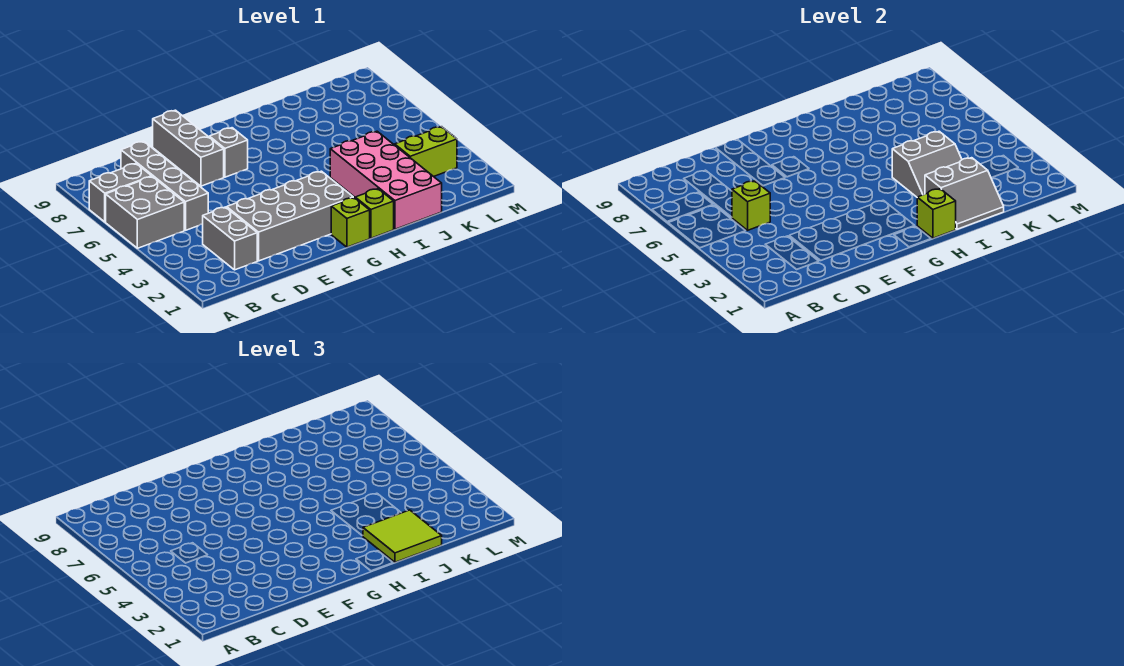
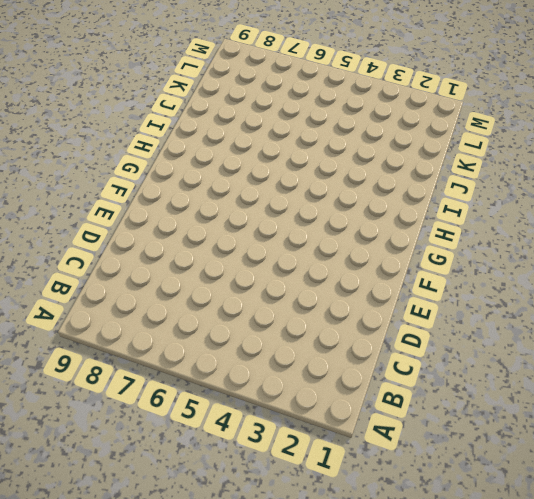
none -> grey 2x2 brick [106,177,184,248]
none -> grey 1x2 brick [89,164,152,222]
none -> grey 1x2 brick [203,207,257,270]

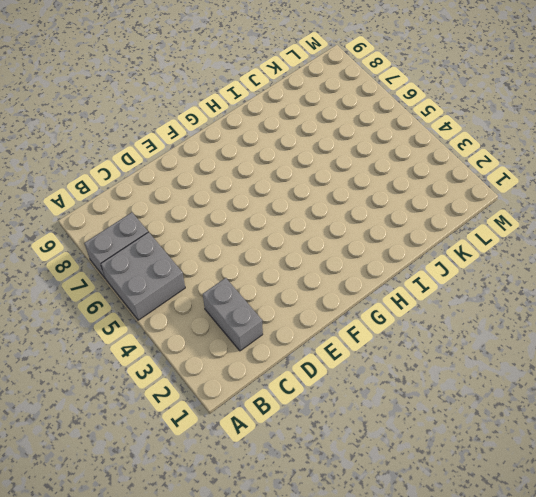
none -> grey 1x4 brick [121,141,208,230]
none -> grey 2x4 brick [227,171,353,261]
none -> grey 1x3 brick [153,110,224,186]

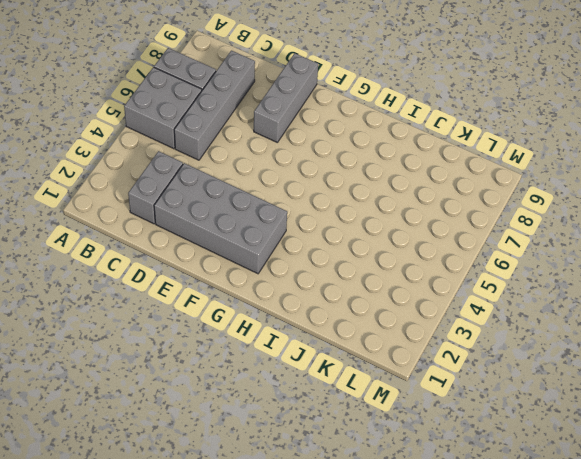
none -> grey 1x1 brick [209,128,248,177]
none -> lime 1x1 brick [331,198,370,247]
none -> lime 1x1 brick [355,189,394,238]

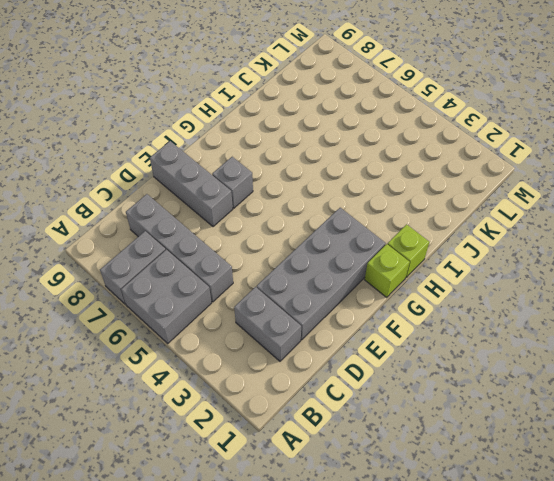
none -> pink 2x4 brick [330,131,442,229]
none -> lime 1x2 brick [395,126,457,177]
none -> lime 1x1 brick [732,181,770,230]

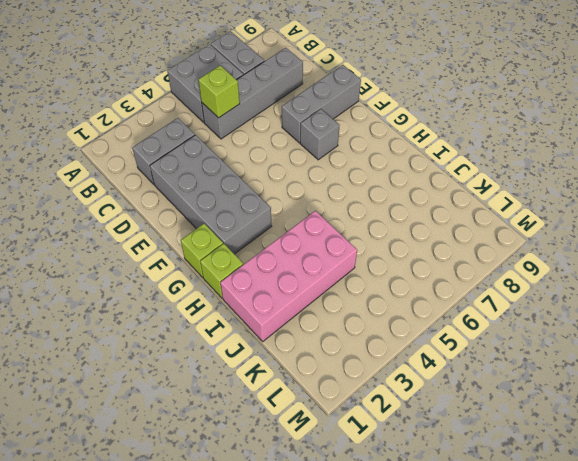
none -> lime 1x2 brick [395,126,457,177]
none -> lime 1x1 brick [917,189,956,238]
none -> grey 2x2 slope [925,158,1004,229]

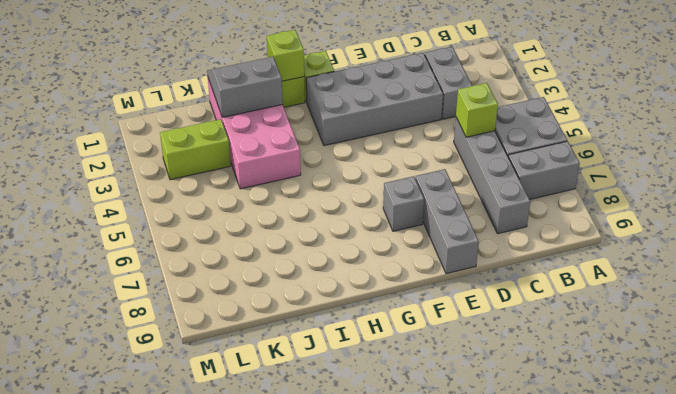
none -> grey 2x2 slope [892,131,962,197]
none -> lime 2x2 tile [363,510,442,562]

